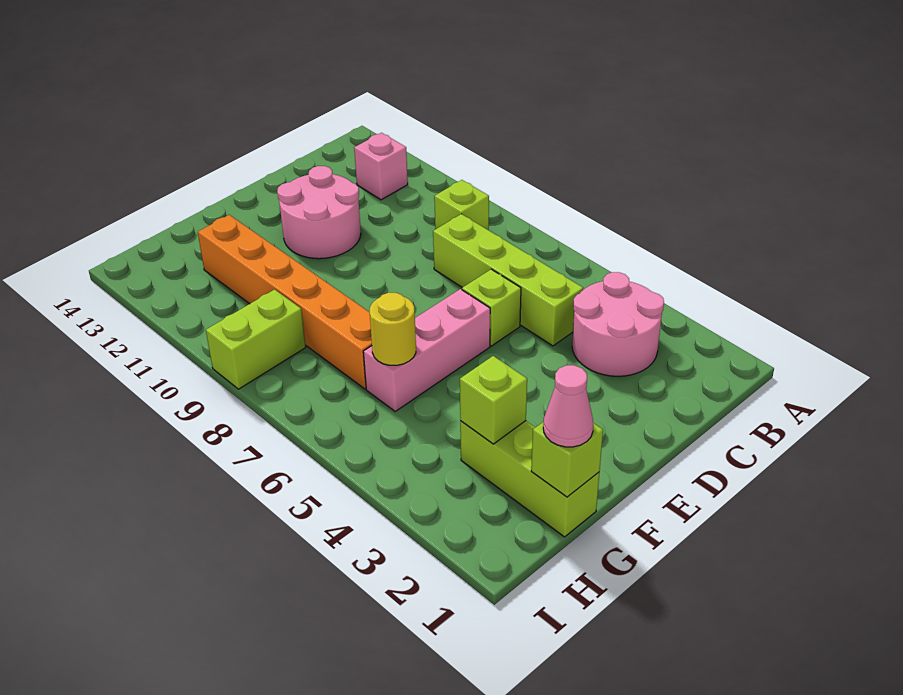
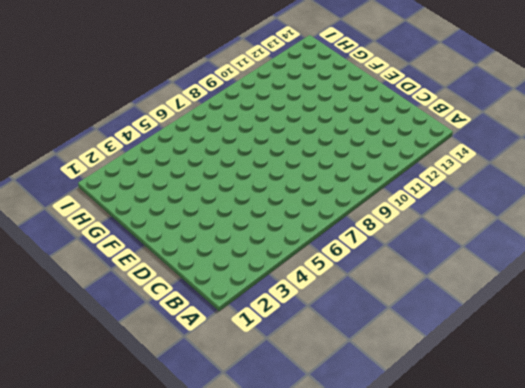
none -> pink 2x2 round brick [572,272,664,376]
none -> lime 1x1 brick [434,180,489,230]
none -> pink 1x1 brick [354,133,408,200]

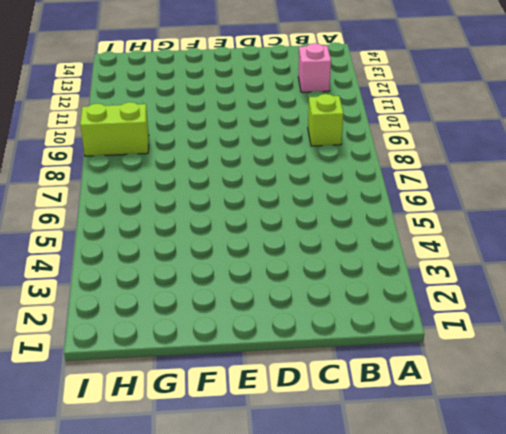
none -> pink 2x2 round brick [572,272,664,376]
none -> lime 1x4 brick [433,214,583,346]
none -> lime 1x1 brick [462,269,521,346]

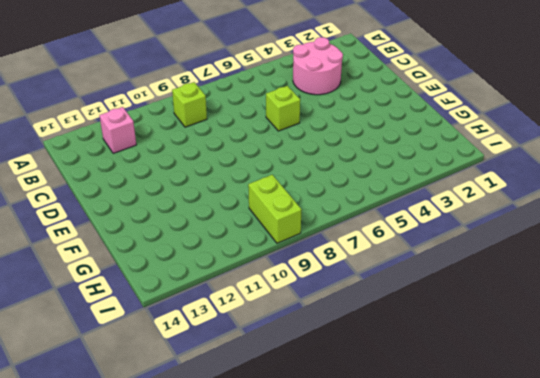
none -> lime 1x4 brick [433,214,583,346]
none -> pink 2x2 round brick [277,166,361,259]
none -> pink 1x3 brick [363,289,490,411]

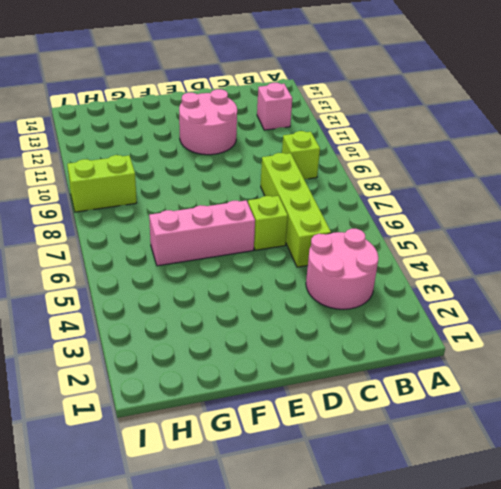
none -> lime 1x3 brick [460,421,600,537]
none -> orange 1x6 brick [198,215,372,389]
none -> lime 1x1 brick [531,422,603,497]

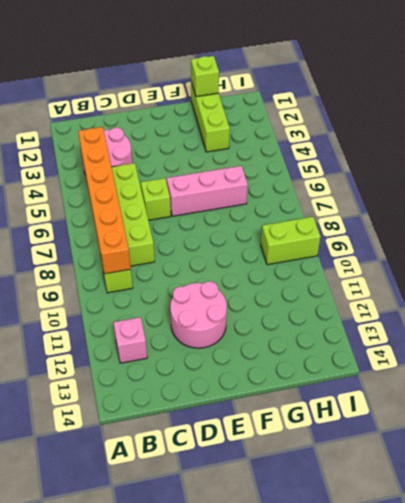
orange 1x6 brick [78,127,131,274] -> orange 1x6 brick moved to [198,215,372,389]
none -> lime 1x1 brick [460,356,527,444]
none -> yellow 1x1 round brick [370,293,416,365]
none -> pink 1x1 cone [543,365,593,447]

